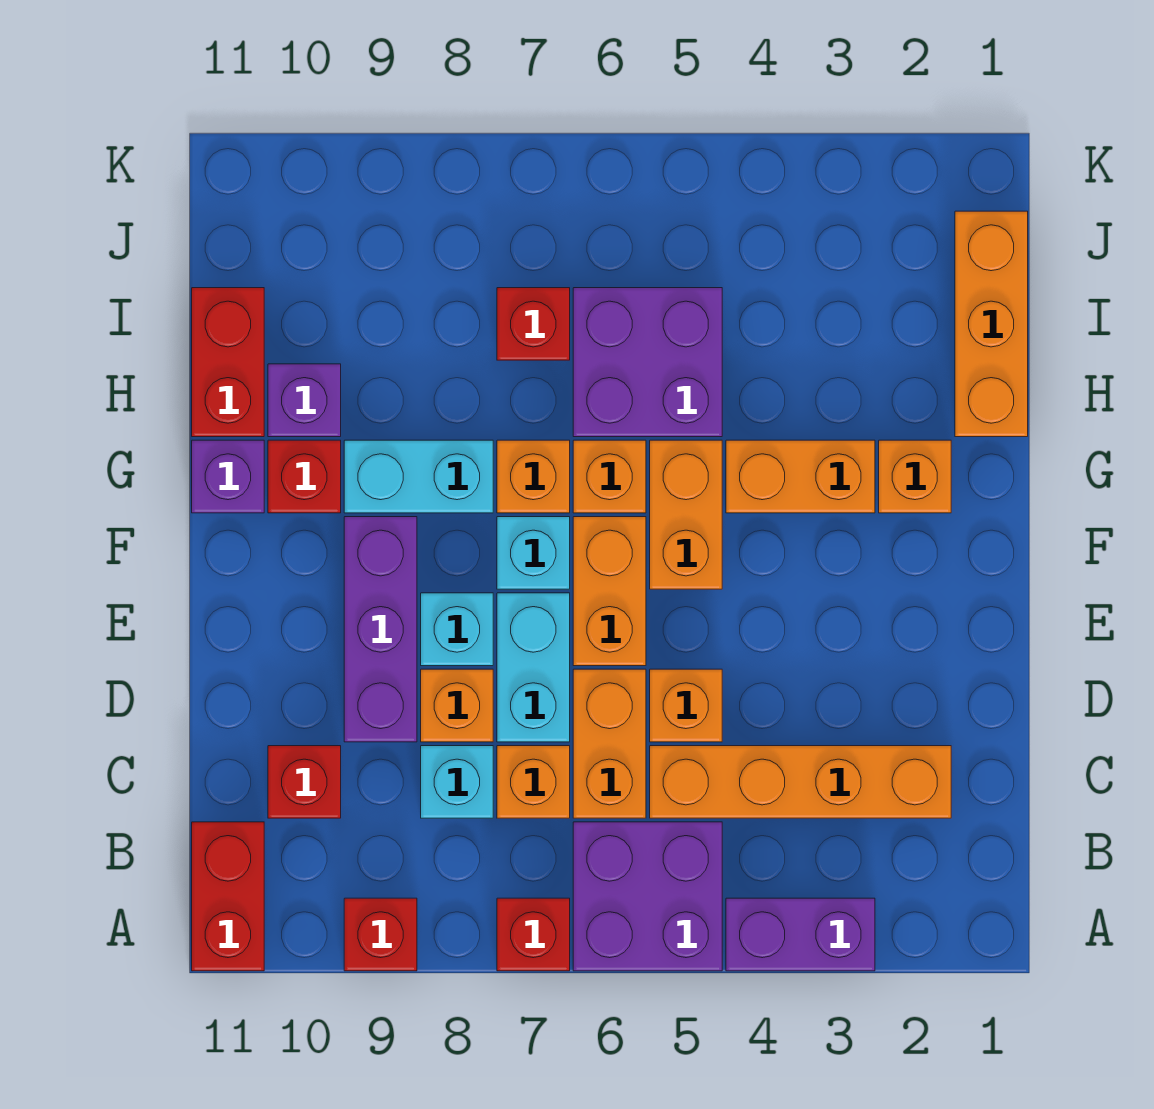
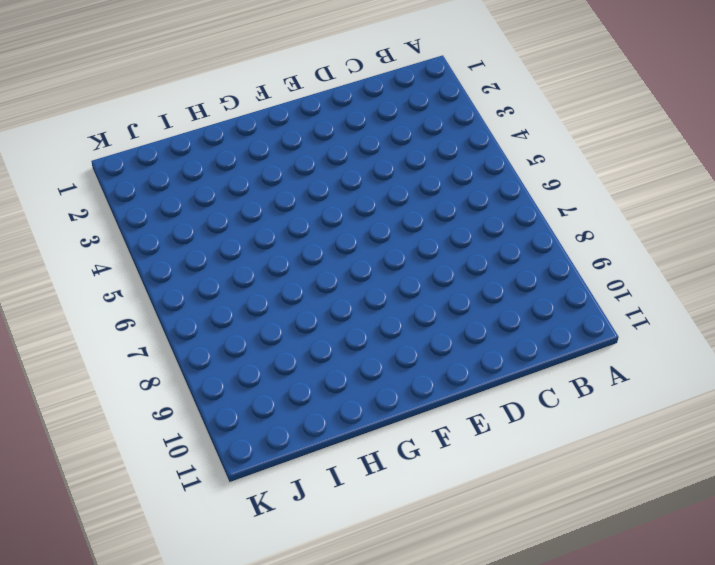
none -> purple 1x2 brick [726,898,875,971]
none -> purple 2x2 brick [573,822,722,971]
none -> red 1x1 brick [497,898,570,971]
none -> red 1x1 brick [344,898,417,971]

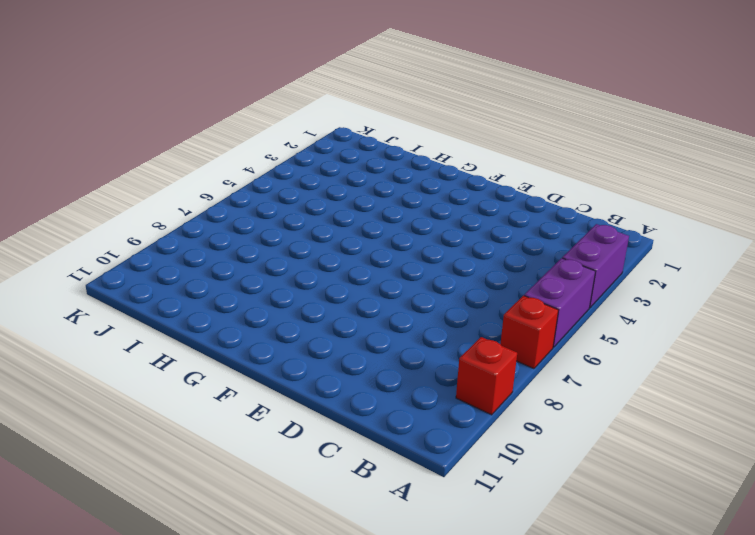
purple 1x2 brick [524,258,596,347] -> purple 2x2 brick [573,822,722,971]
none -> red 1x2 brick [192,822,264,971]
none -> orange 1x4 brick [650,746,951,818]
none -> orange 1x2 brick [573,669,646,818]
none -> orange 1x1 brick [497,746,570,818]

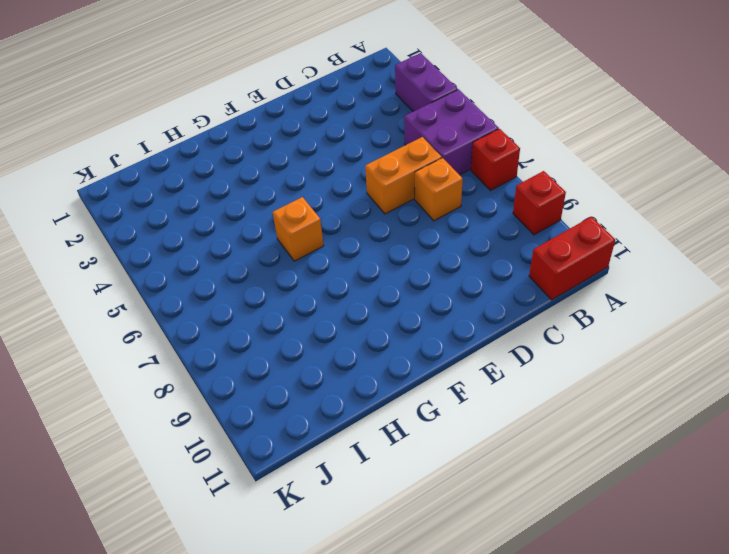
none -> orange 1x4 brick [650,746,951,818]
none -> cyan 1x1 brick [421,746,493,818]
none -> red 1x1 brick [268,746,341,818]
none -> orange 1x1 brick [650,669,722,742]

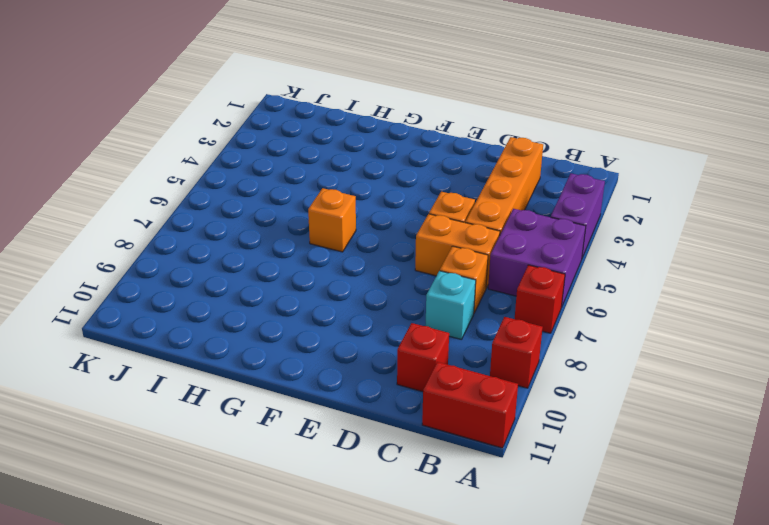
none -> cyan 1x2 brick [497,593,570,742]
none -> orange 1x1 brick [421,669,493,742]
none -> purple 1x3 brick [344,517,417,742]
none -> orange 1x2 brick [573,517,646,666]

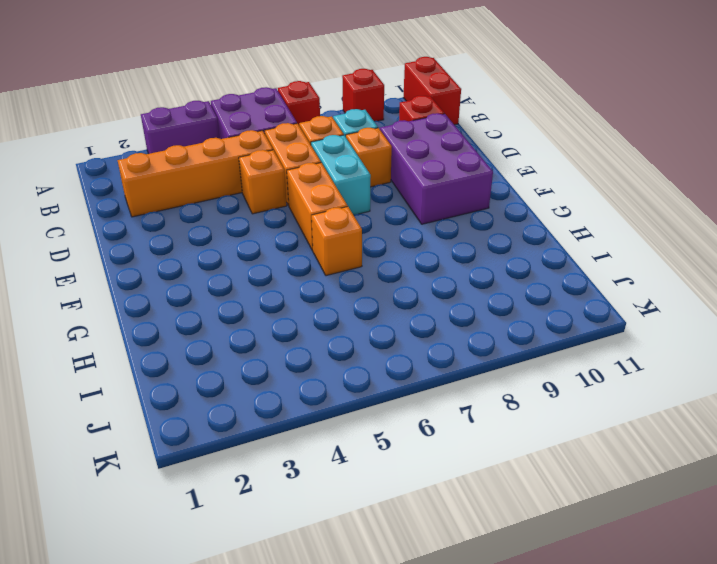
purple 2x3 brick [380,113,493,224] -> purple 1x3 brick [344,517,417,742]
none -> cyan 1x1 brick [421,593,493,666]
none -> orange 1x2 brick [650,440,722,589]
none -> cyan 1x1 brick [497,517,570,589]
none -> orange 1x1 brick [879,440,951,513]

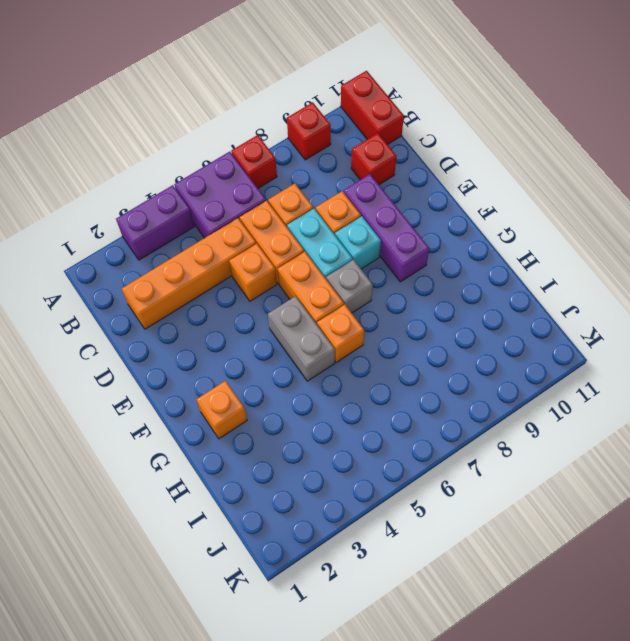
grey 1x2 brick [268,296,335,381] -> orange 1x2 brick [650,440,722,589]
grey 1x1 brick [326,260,373,313] -> cyan 1x1 brick [497,517,570,589]
none -> cyan 1x1 brick [421,746,493,818]
none -> orange 1x2 brick [726,440,875,513]
none -> orange 1x1 brick [497,440,570,513]
none -> cyan 1x2 brick [344,440,493,513]

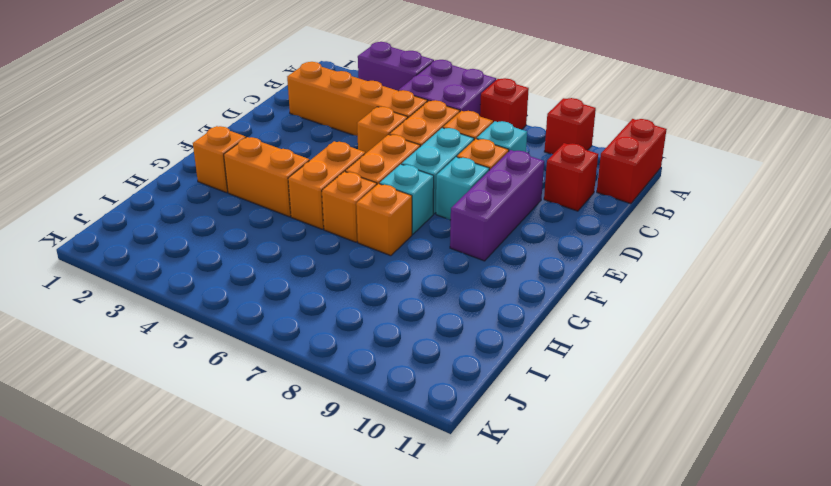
none -> cyan 1x2 brick [344,440,493,513]
none -> red 1x1 brick [268,440,341,513]
none -> purple 1x1 brick [192,440,264,513]
none -> orange 1x3 brick [955,211,1028,437]

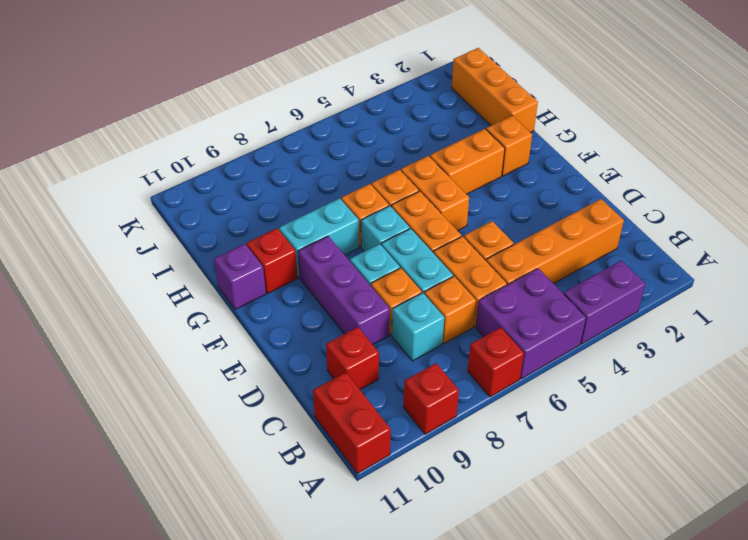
none -> purple 2x2 brick [573,288,722,437]
none -> purple 1x1 brick [268,364,341,437]
none -> red 1x2 brick [192,288,264,437]
none -> red 1x1 brick [497,288,570,360]

